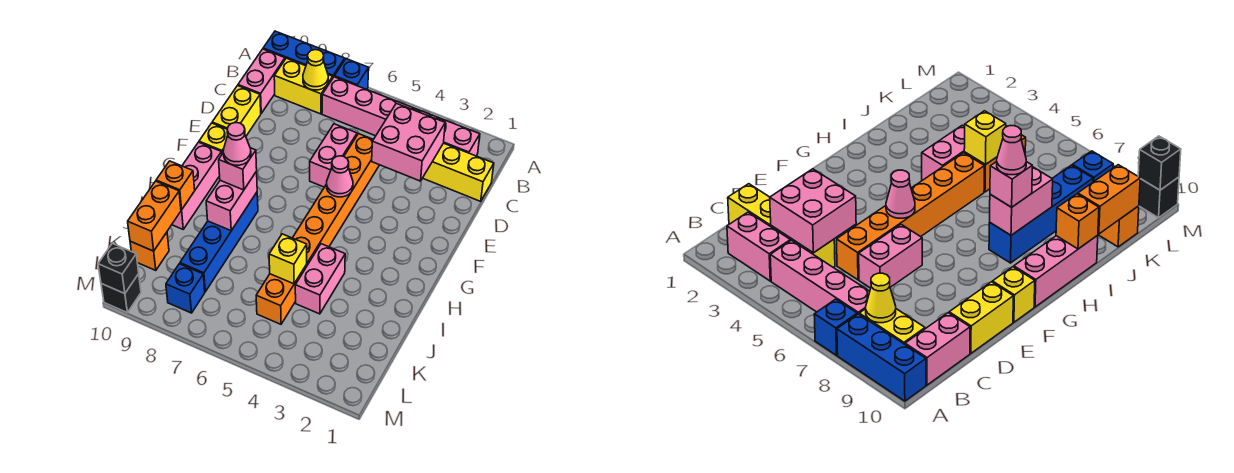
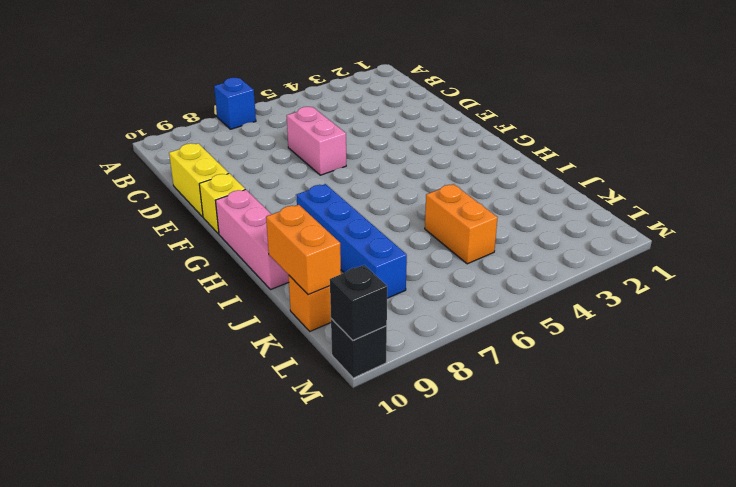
none -> blue 1x3 brick [263,31,345,77]
none -> pink 1x2 brick [430,115,480,156]
none -> pink 1x4 brick [322,77,430,136]

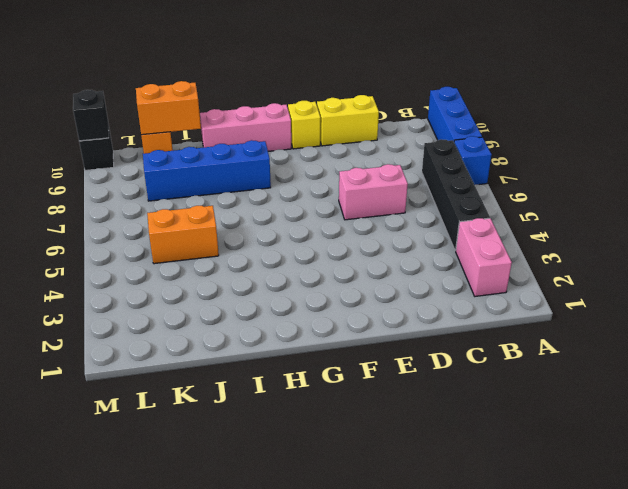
black 1x4 brick [422,139,490,251] -> pink 1x4 brick [322,77,430,136]
none -> yellow 1x2 brick [274,58,333,114]
none -> pink 1x2 brick [238,49,285,113]
none -> yellow 1x4 brick [423,143,494,201]

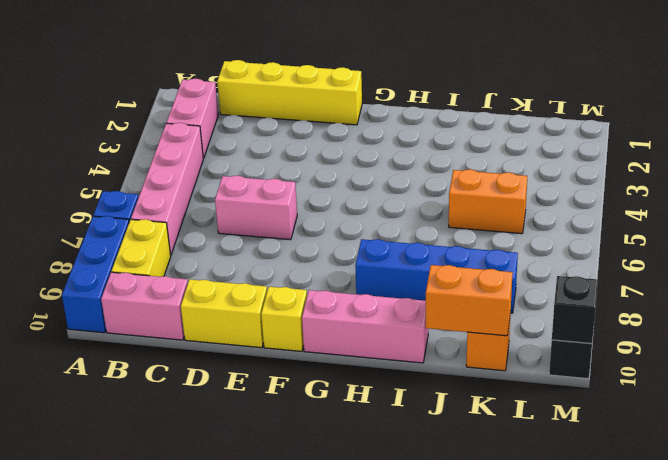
yellow 1x4 brick [217,60,362,125] -> yellow 1x4 brick turned to [423,143,494,201]
none -> orange 1x6 brick [293,134,379,265]
none -> pink 1x2 brick [295,244,345,314]
none -> blue 1x1 brick [166,264,205,313]

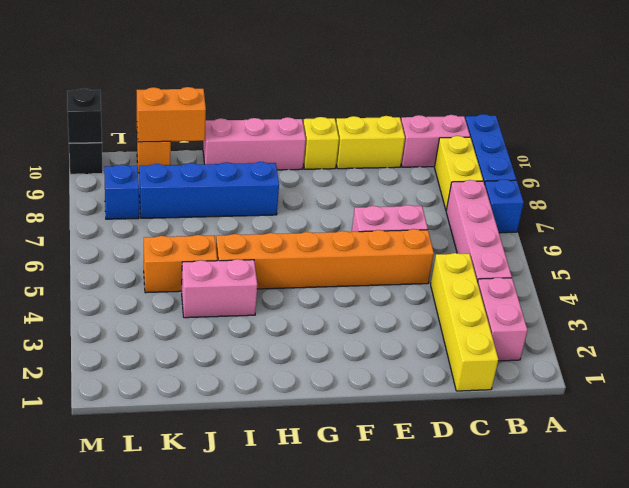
none -> yellow 1x1 cone [303,50,328,90]
none -> pink 2x2 brick [372,103,445,181]
none -> pink 1x1 cone [327,156,353,197]

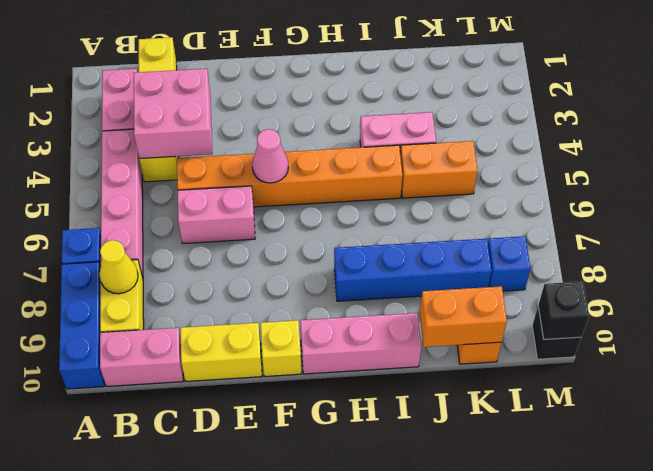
none -> pink 1x2 brick [206,171,257,231]
none -> orange 1x1 brick [156,161,195,210]
none -> yellow 1x1 brick [269,234,307,284]

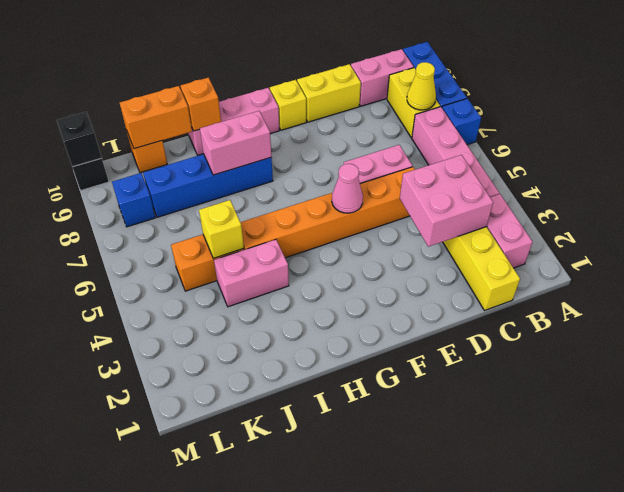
none -> pink 1x1 brick [219,148,257,190]
none -> pink 1x1 cone [223,123,251,165]

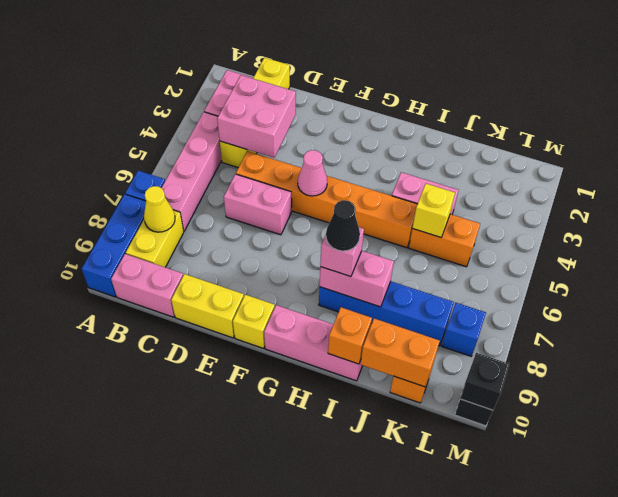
black 1x1 cone [326,200,360,251] -> pink 1x1 cone [223,123,251,165]

